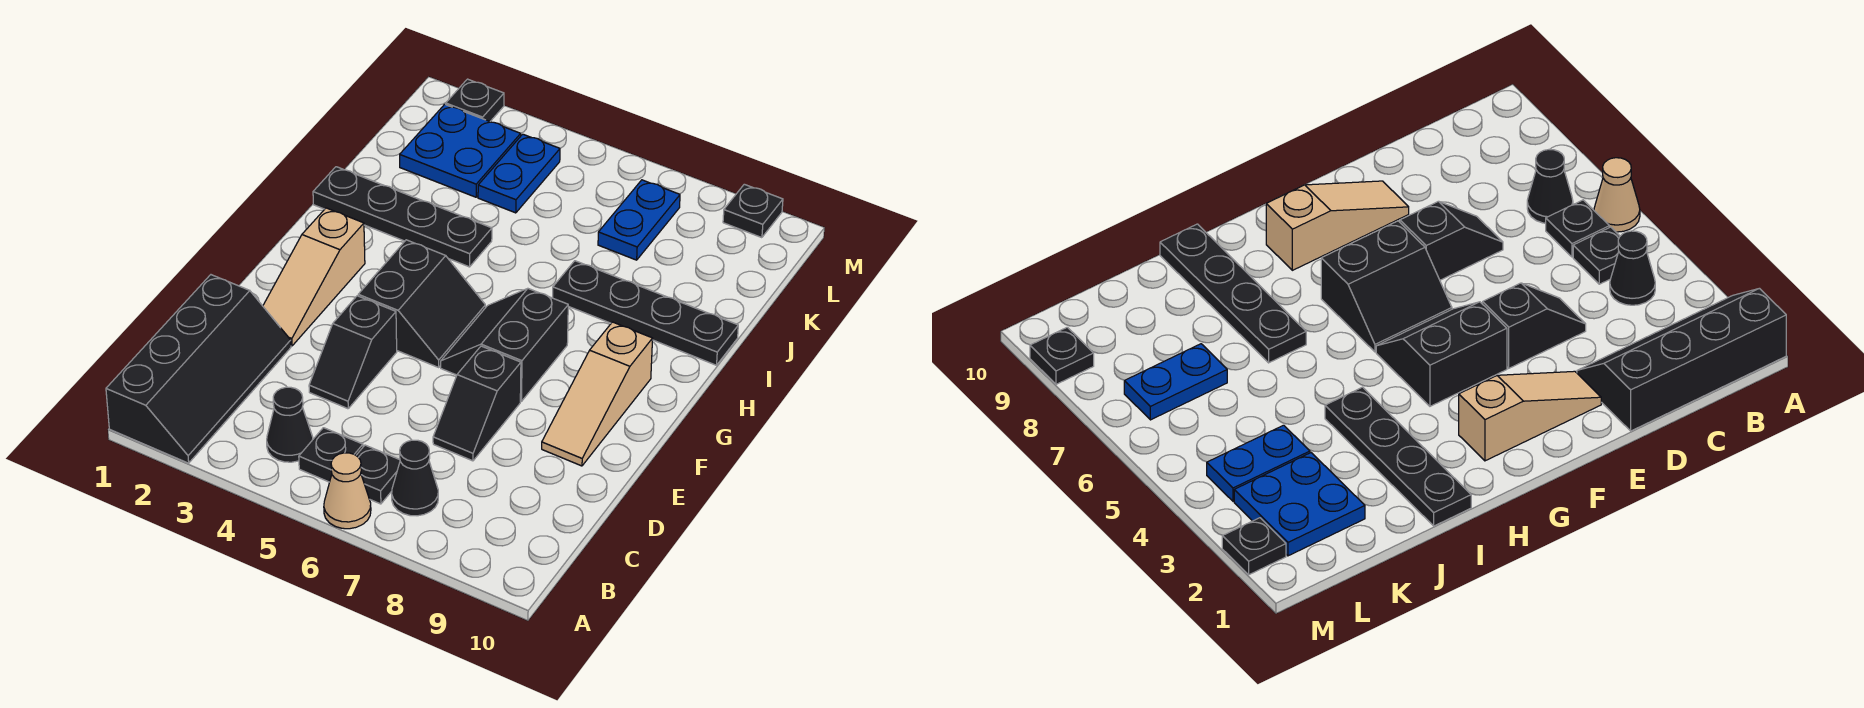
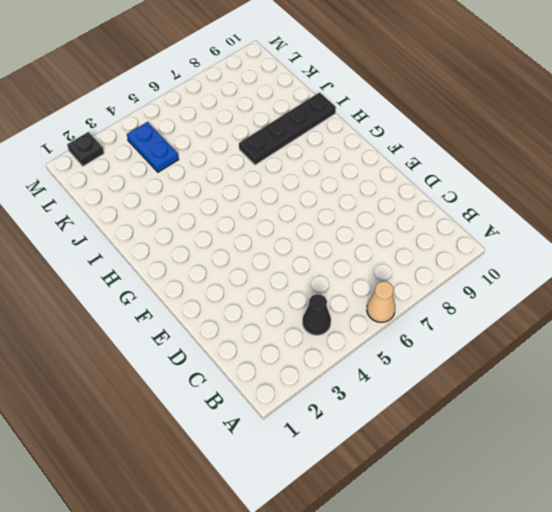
none -> black 2x4 slope [106,275,291,463]
none -> black 1x1 plate [299,428,363,482]
none -> black 1x1 plate [356,445,400,504]

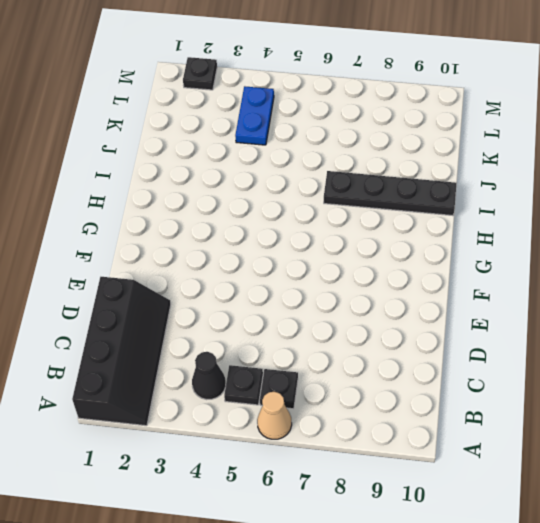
none -> black 1x1 cone [392,440,438,516]
none -> black 1x2 slope [309,296,397,409]
none -> black 1x2 slope [433,346,521,461]

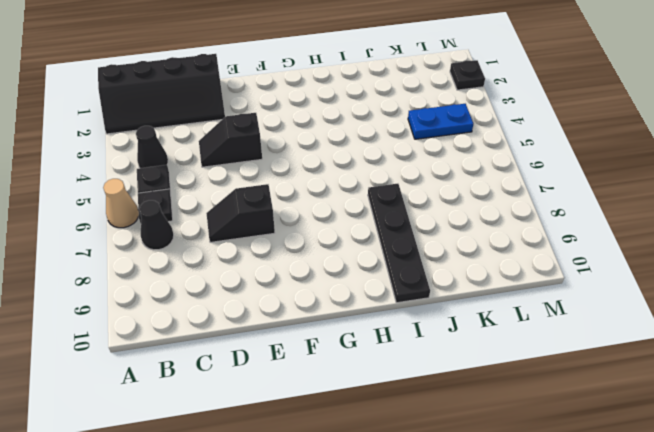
none -> tan 1x3 slope [263,208,365,346]
none -> tan 1x3 slope [542,322,653,466]
none -> black 2x2 slope [358,240,485,367]

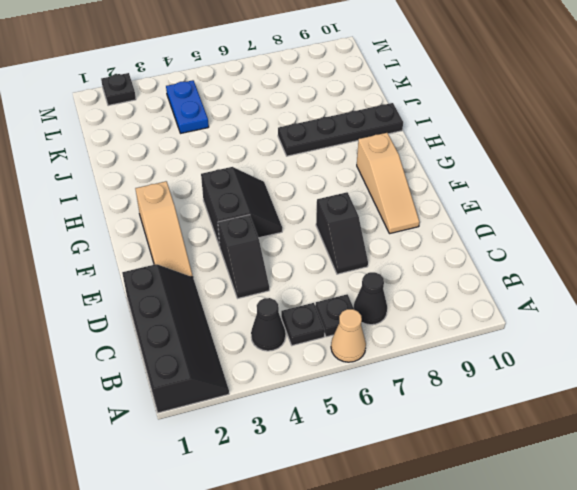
none -> black 2x2 slope [441,289,568,402]
none -> black 1x4 plate [313,167,492,267]
none -> blue 2x2 plate [400,104,521,197]

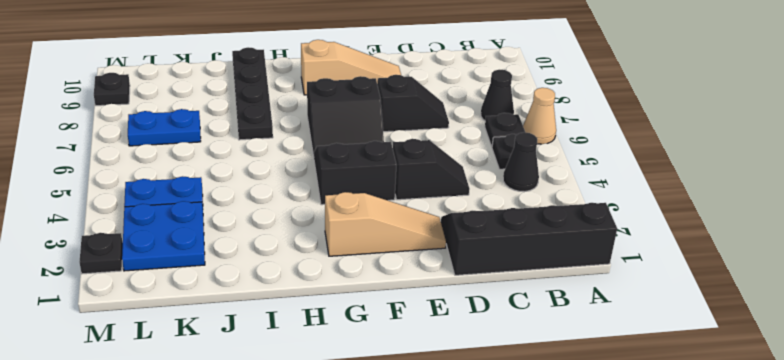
none -> black 1x4 plate [313,167,492,267]

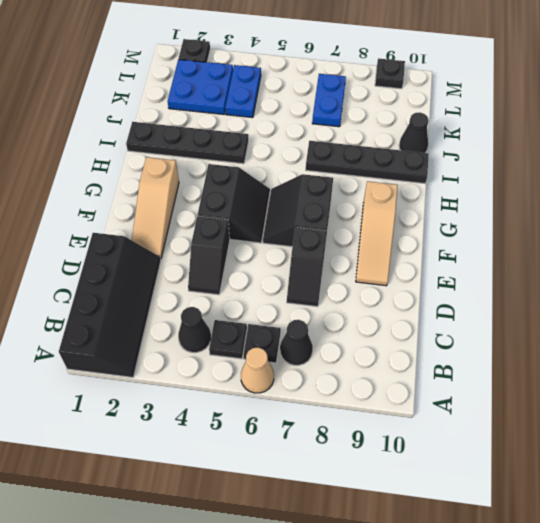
black 1x1 cone [399,112,429,153] -> none

